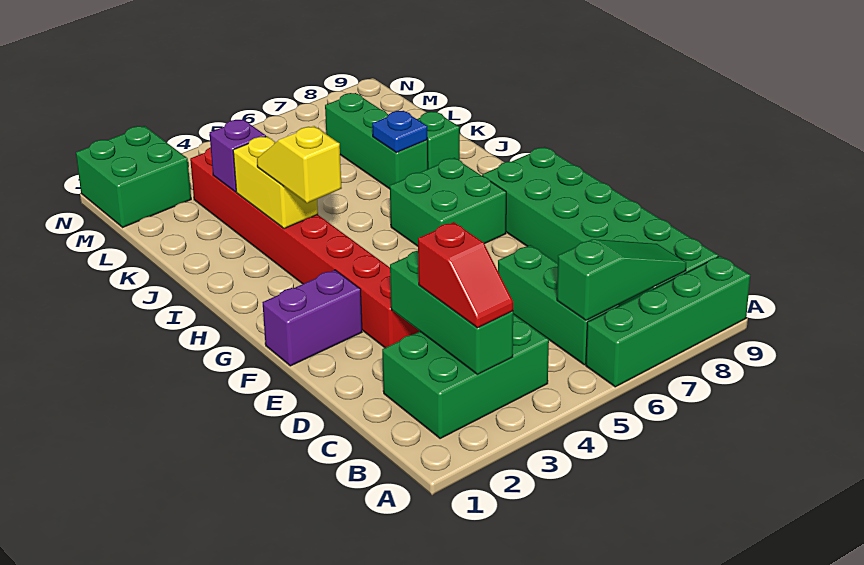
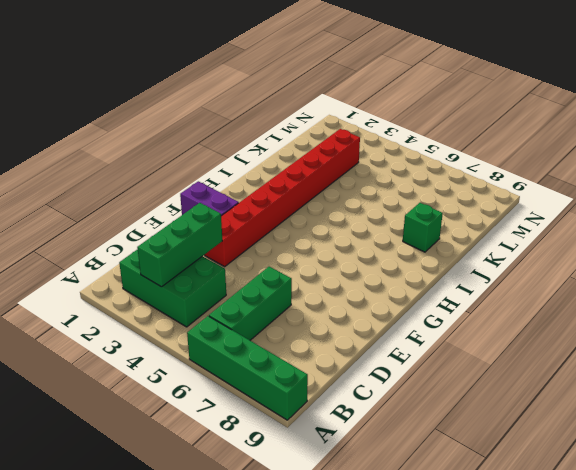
none -> green 2x6 brick [482,147,718,306]
none -> green 2x2 brick [390,158,506,246]
none -> green 1x3 brick [325,93,428,189]

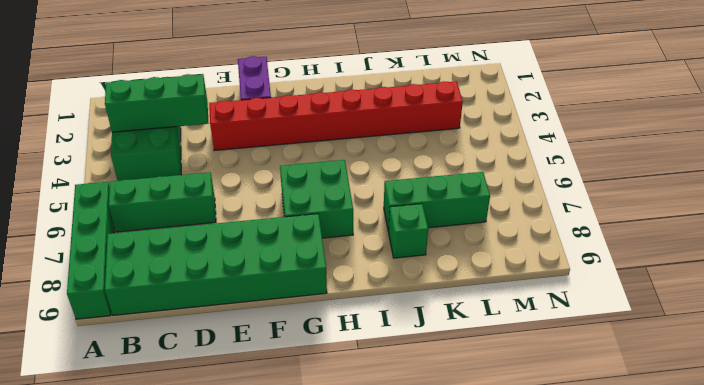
none -> green 2x2 brick [76,126,191,227]
none -> green 1x3 slope [557,239,686,321]
none -> yellow 1x2 brick [233,136,318,229]

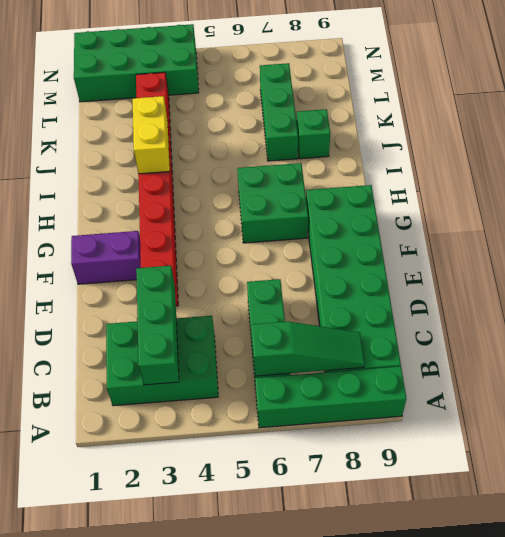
green 2x4 brick [74,24,199,102] -> green 2x2 brick [76,126,191,227]
none -> blue 1x1 plate [372,111,427,153]
none -> purple 1x1 brick [210,119,266,192]
none -> red 1x2 slope [418,222,513,328]

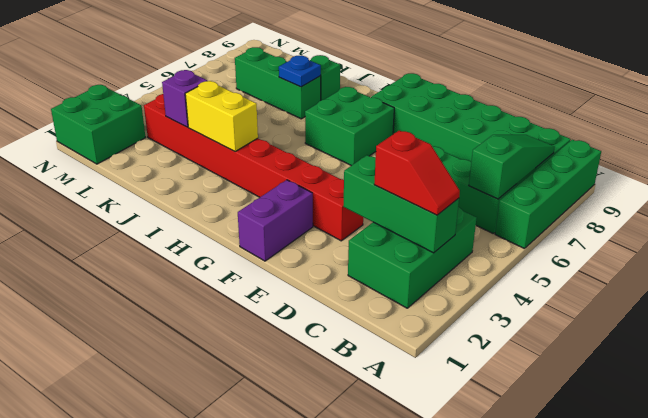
none -> yellow 1x2 slope [257,126,342,203]

